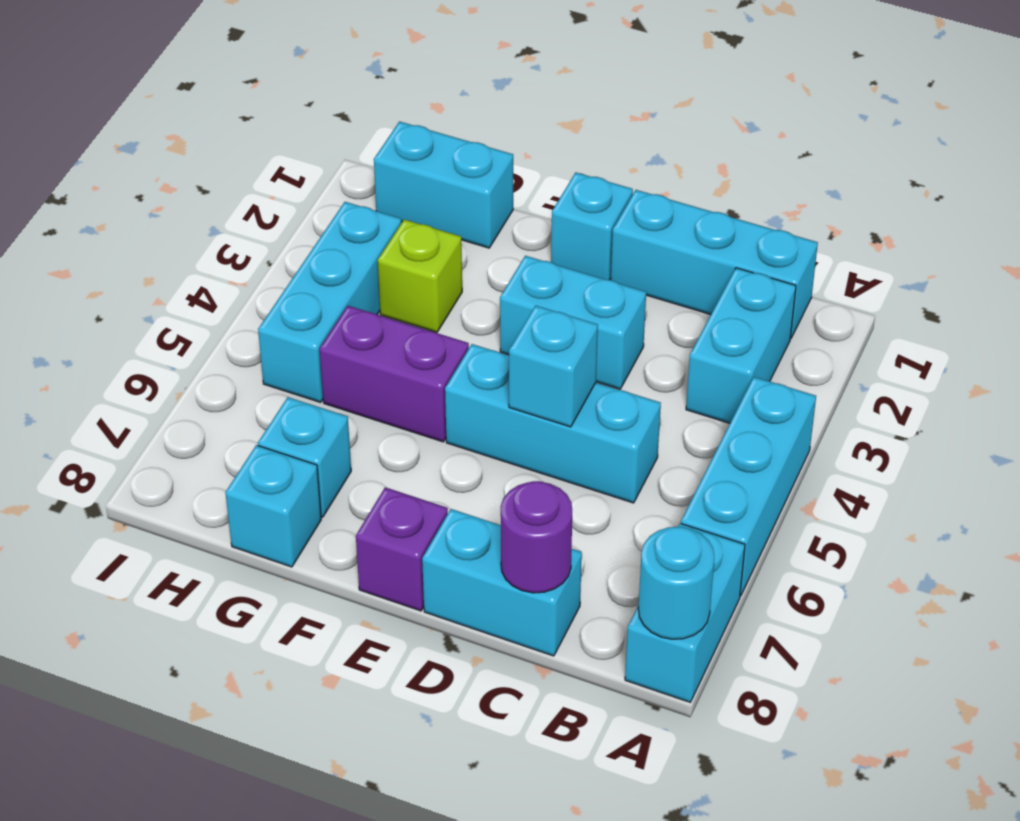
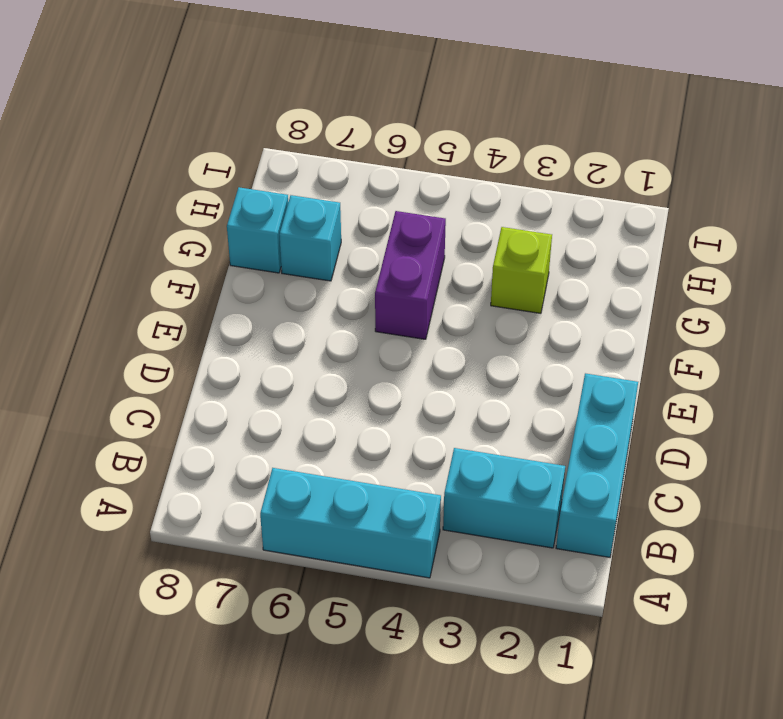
none -> cyan 1x2 brick [625,523,745,702]
none -> cyan 1x3 brick [445,344,661,503]
none -> cyan 1x2 brick [422,509,582,656]

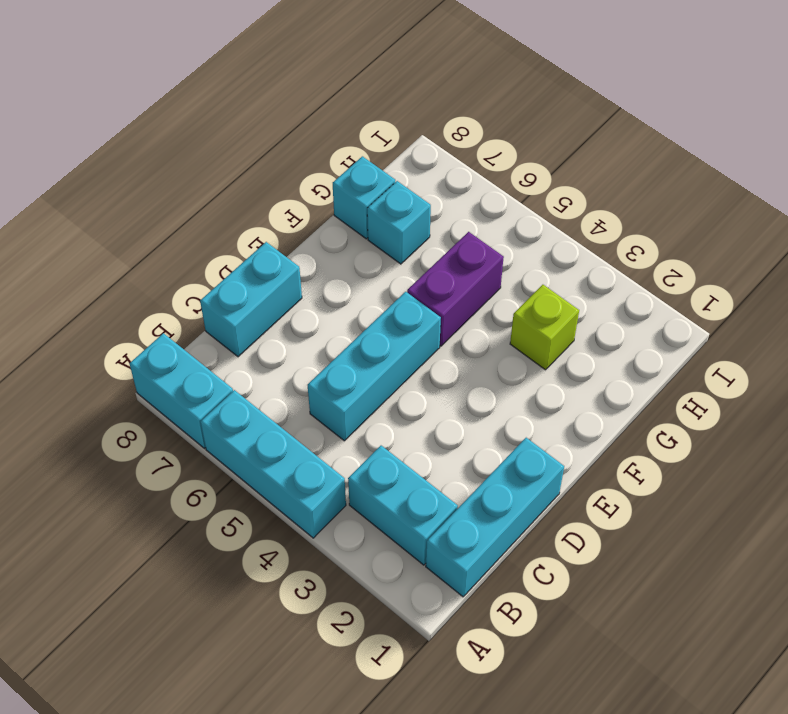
none -> cyan 1x2 brick [500,256,646,389]
none -> cyan 1x1 brick [551,173,633,280]
none -> purple 1x1 brick [356,487,448,611]

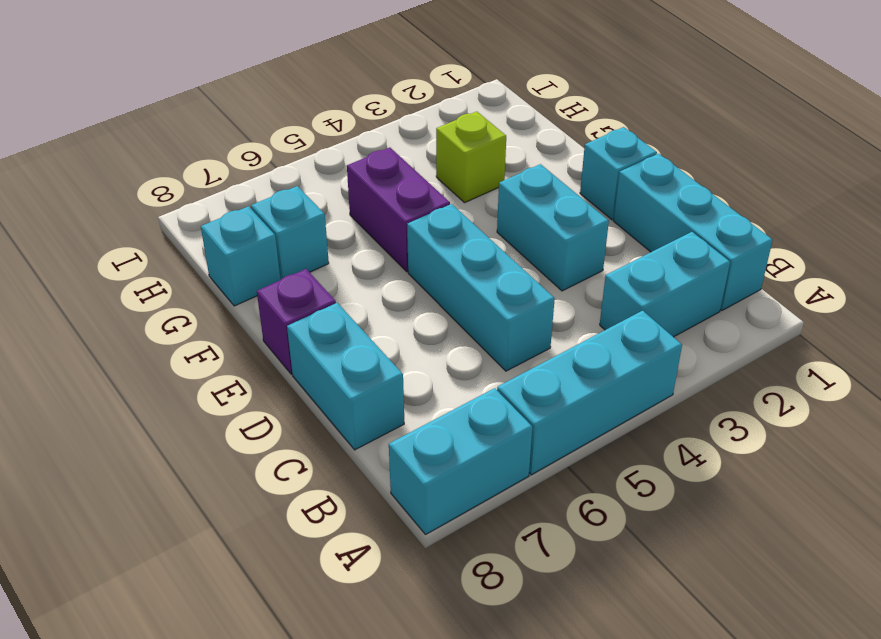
none -> cyan 1x2 brick [374,122,513,248]
none -> cyan 1x3 brick [258,202,401,402]
none -> cyan 1x1 round brick [638,527,714,639]

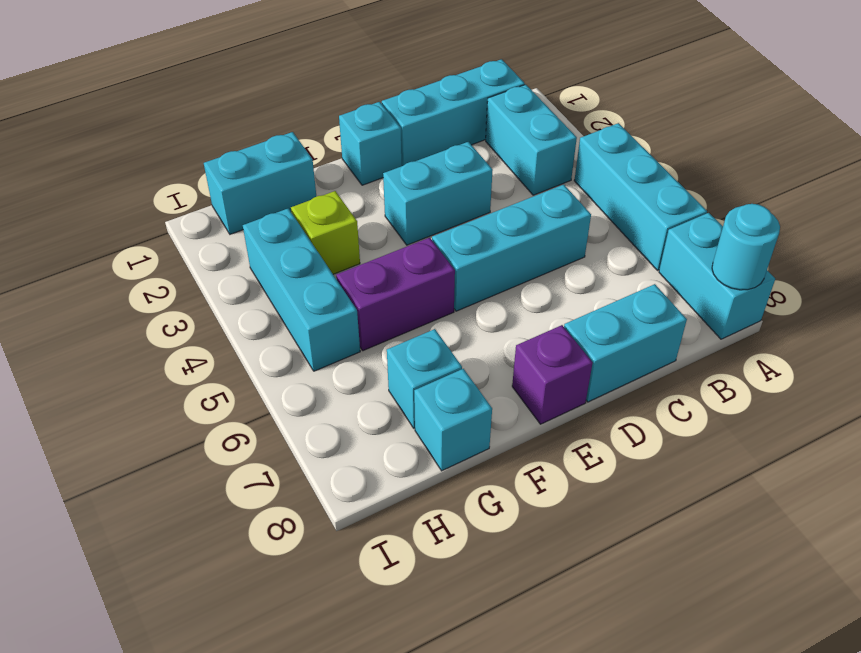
none -> purple 1x1 round brick [501,481,572,593]
none -> cyan 1x1 brick [509,306,598,427]

